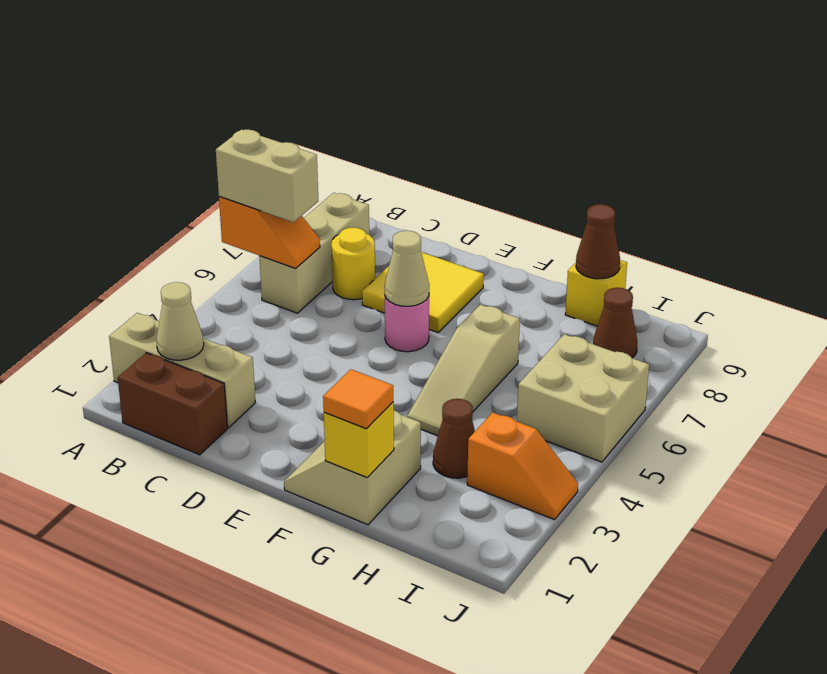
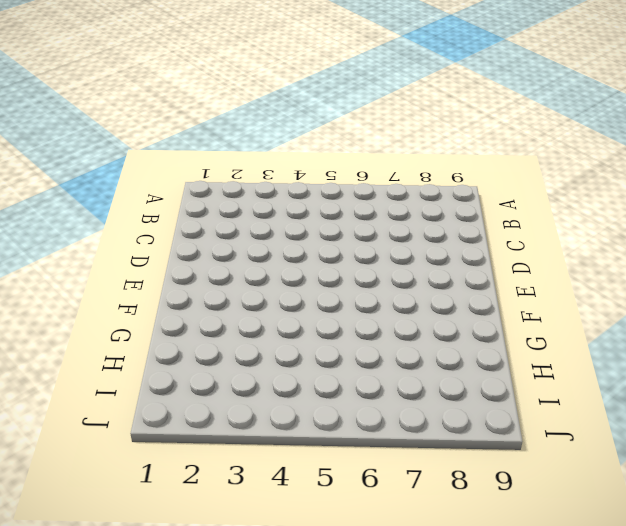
none -> tan 1x3 brick [109,313,256,428]
none -> brown 1x2 brick [118,353,227,455]
none -> tan 1x3 brick [259,193,369,313]

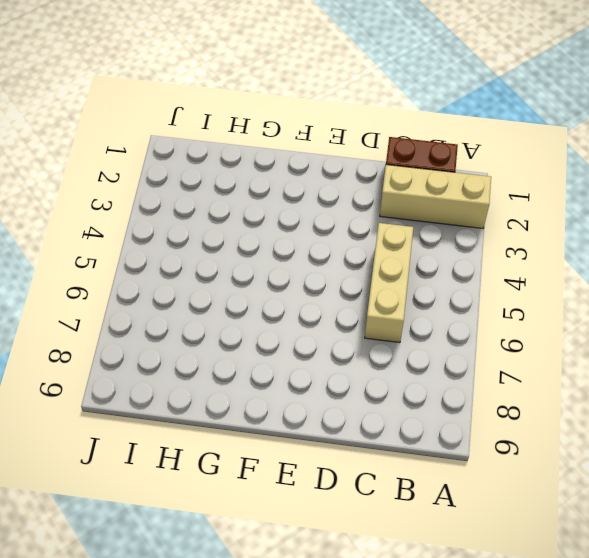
tan 1x3 brick [365,223,413,343] -> tan 1x3 brick moved to [259,193,369,313]
none -> yellow 1x1 round brick [331,228,375,300]
none -> yellow 2x2 tile [362,252,484,332]
none -> pink 1x1 round brick [385,297,429,352]

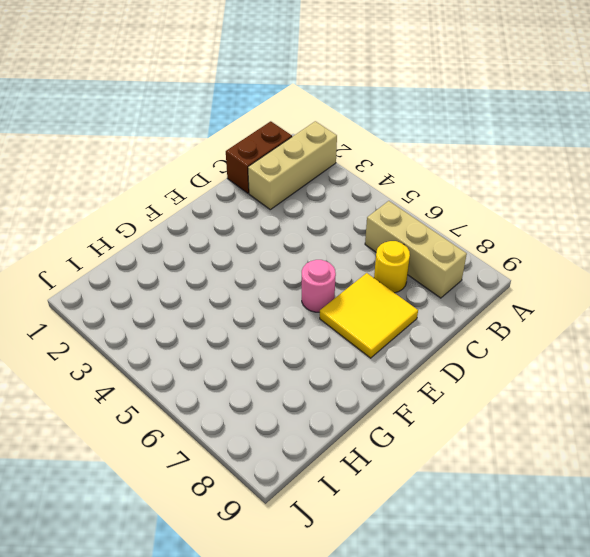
none -> tan 2x2 slope [284,411,421,525]
none -> tan 1x3 slope [407,305,520,436]
none -> brown 1x1 cone [433,399,475,478]

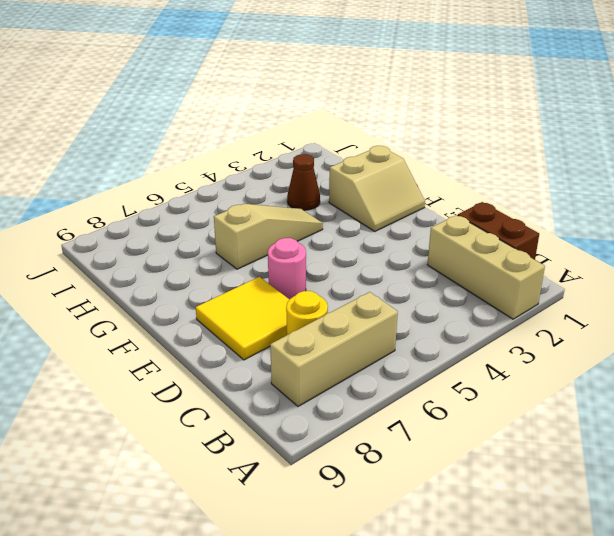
none -> yellow 1x1 brick [565,260,627,326]
none -> orange 1x2 slope [467,412,578,520]
none -> tan 2x2 brick [517,334,649,462]

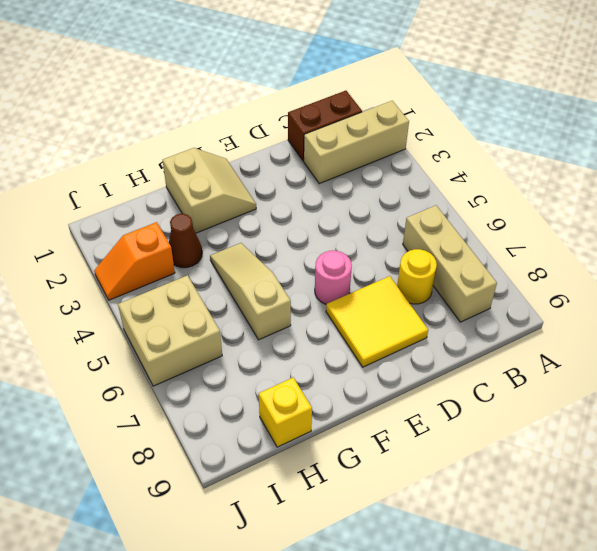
none -> brown 1x1 cone [593,288,637,358]
none -> orange 1x2 slope [219,196,320,268]
none -> tan 1x1 cone [156,282,204,360]

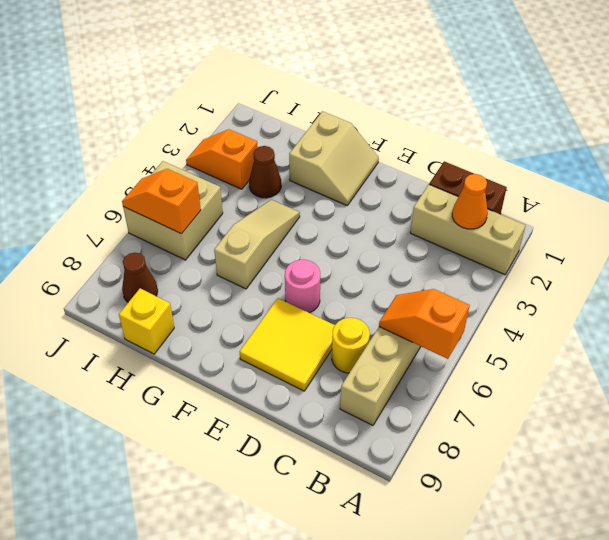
orange 1x1 cone [452,174,488,229] -> tan 1x1 cone [156,282,204,360]
orange 1x2 slope [122,169,201,234] -> none
none -> tan 1x1 cone [384,231,429,306]
none -> yellow 1x1 brick [324,402,394,478]
none -> brown 1x1 cone [576,204,620,279]

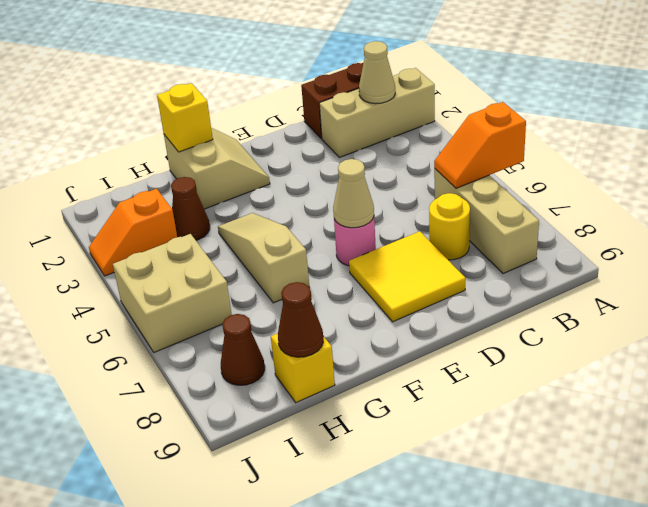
none -> tan 1x2 brick [216,130,318,222]
none -> orange 1x1 tile [323,369,393,429]

